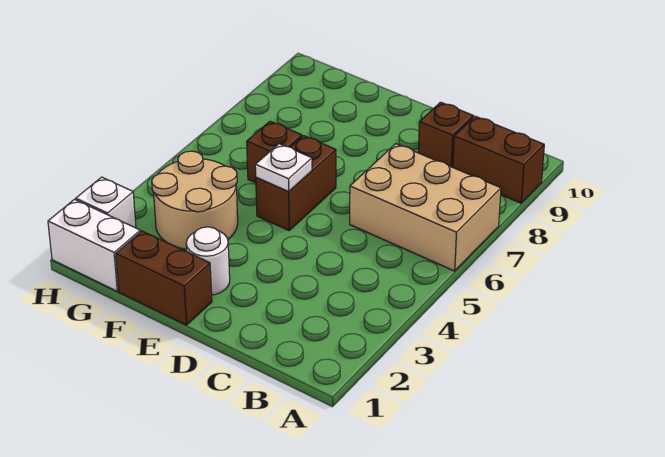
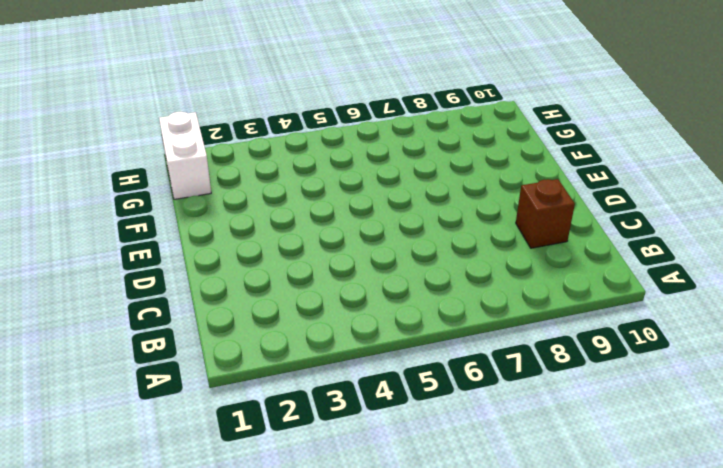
none -> tan 2x3 brick [350,144,501,271]
none -> brown 1x2 brick [453,116,544,203]

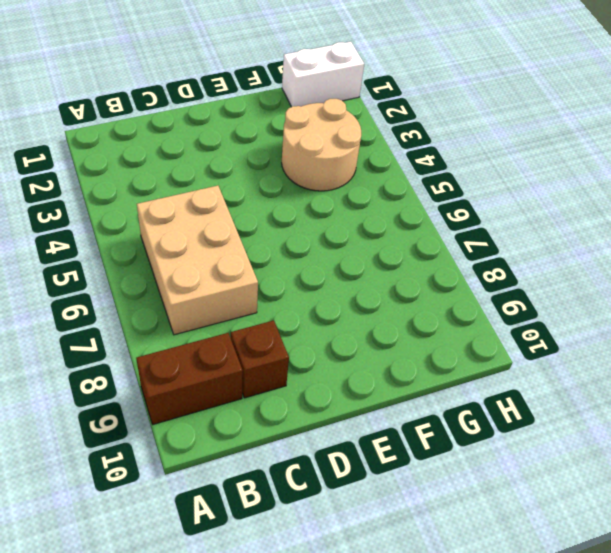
tan 2x3 brick [137,186,258,335] -> tan 2x3 brick turned to [350,144,501,271]
none -> brown 1x2 brick [116,231,212,325]
none -> white 1x1 round brick [186,227,230,295]

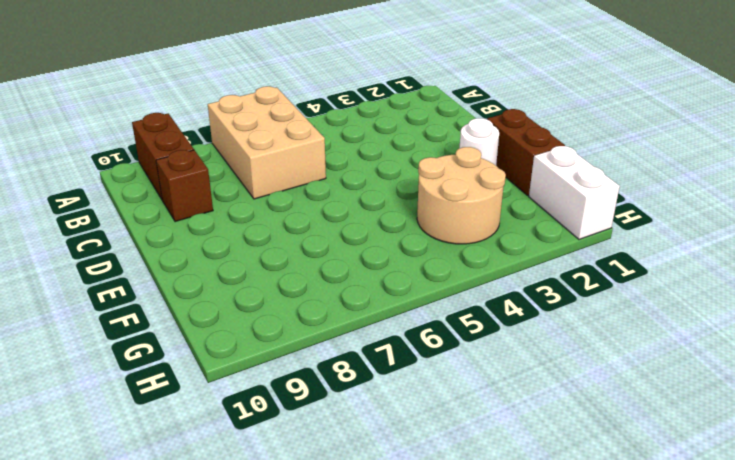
none -> brown 1x2 brick [256,136,336,230]
none -> brown 1x1 brick [247,121,302,183]

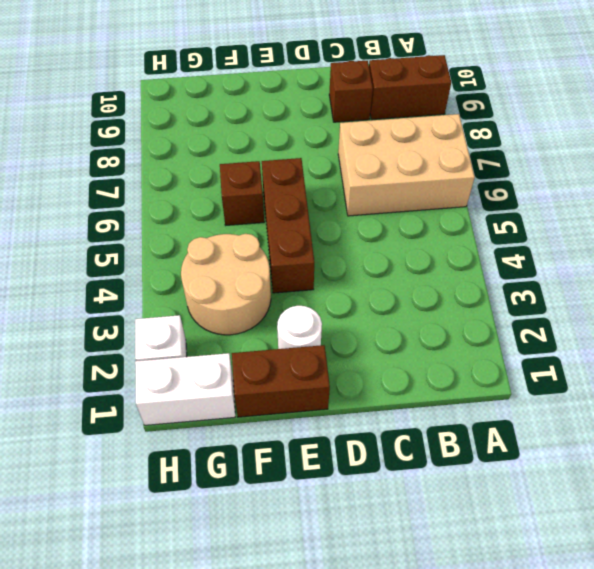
brown 1x3 brick [262,158,314,293] -> brown 1x2 brick [256,136,336,230]
none -> white 1x1 plate [255,144,312,191]

